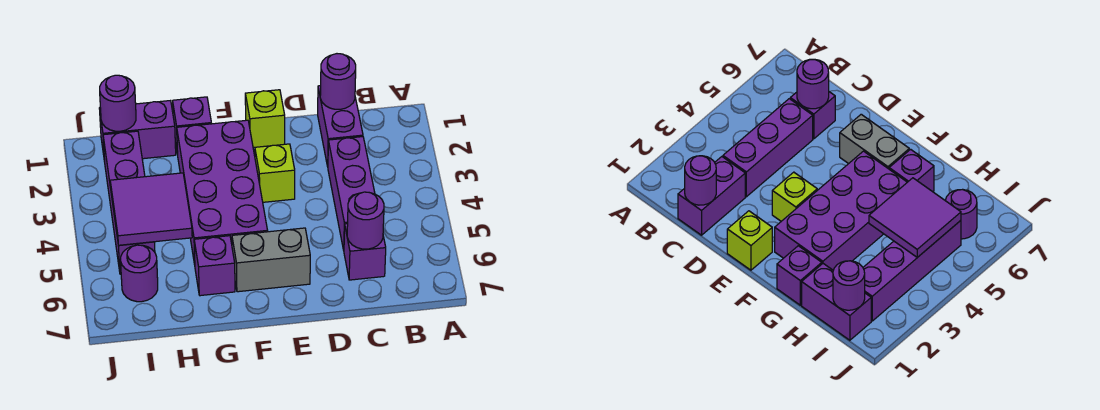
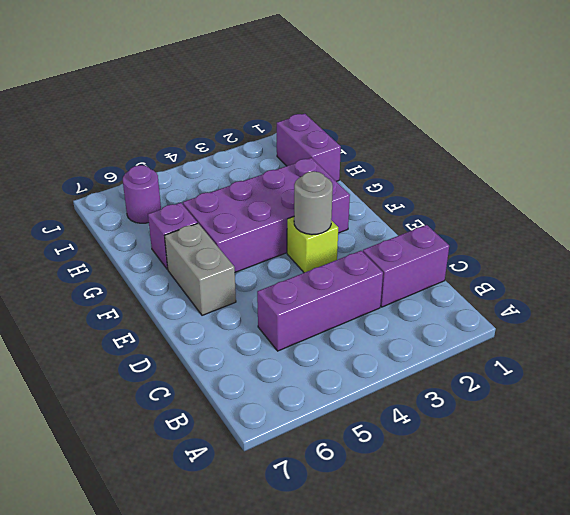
grey 1x1 round brick [294,171,333,235] -> none
none -> purple 1x1 brick [344,224,386,280]
none -> lime 1x1 brick [245,90,285,148]
none -> purple 1x1 brick [173,97,212,155]

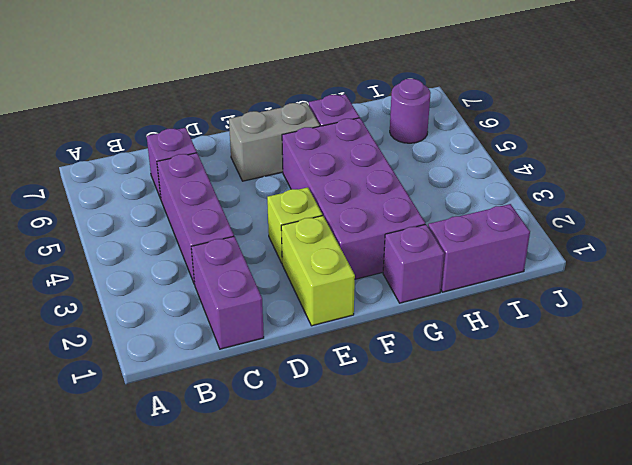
lime 1x2 brick [281,216,355,326] -> lime 1x1 brick [245,90,285,148]
none -> purple 1x4 brick [103,131,155,274]
none -> purple 1x1 round brick [320,54,356,109]
none -> purple 1x1 round brick [347,192,384,249]

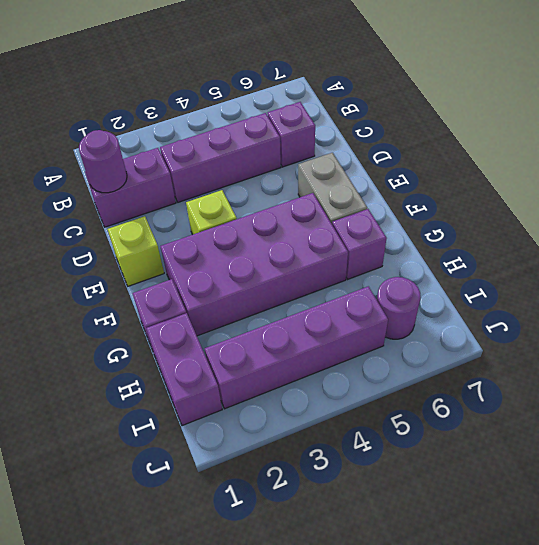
none -> purple 1x1 round brick [347,192,384,249]
none -> purple 2x2 tile [110,173,192,245]
none -> purple 1x1 round brick [100,75,136,131]

